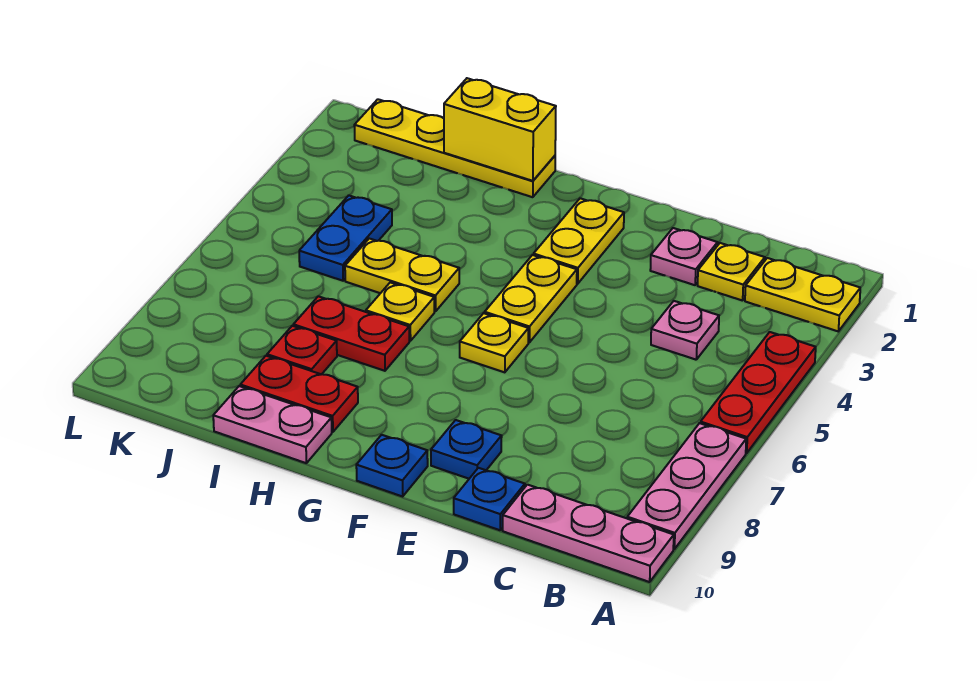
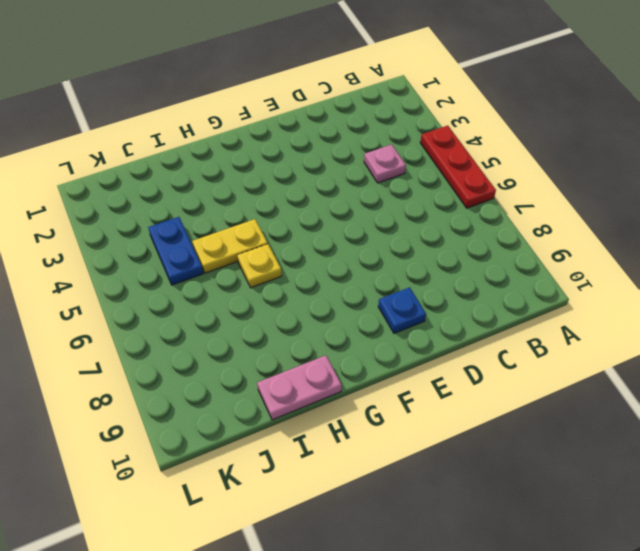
none -> yellow 1x2 plate [745,258,860,331]
none -> pink 1x3 plate [627,423,746,549]
none -> pink 1x3 plate [503,485,674,582]

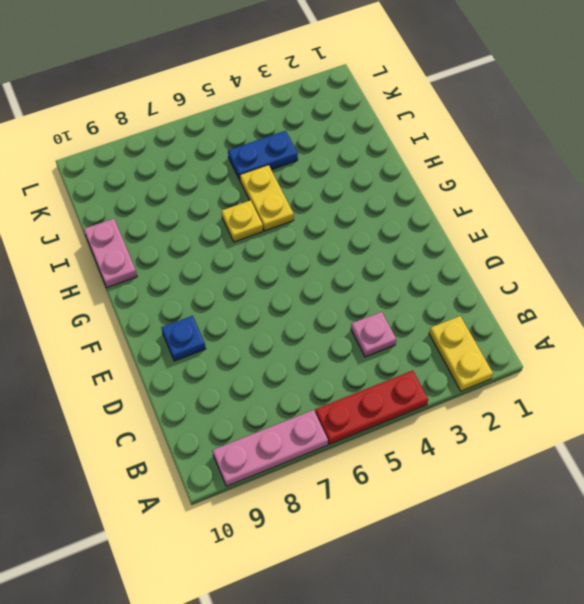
none -> pink 1x3 plate [503,485,674,582]
none -> yellow 1x1 plate [698,243,765,301]
none -> pink 1x1 plate [650,228,718,285]

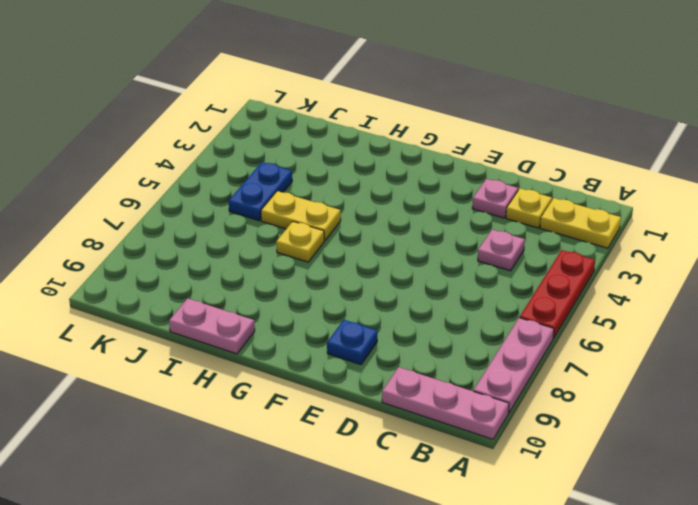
none -> blue 1x1 plate [454,468,525,530]
none -> yellow 1x2 plate [534,198,624,284]
none -> yellow 1x2 plate [485,255,577,342]

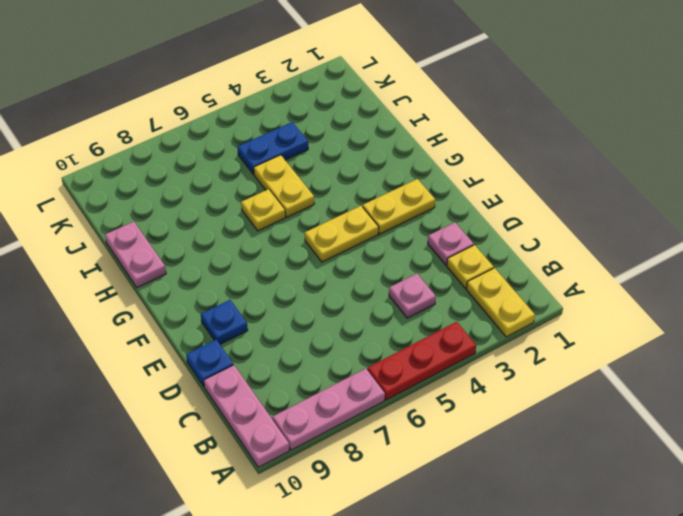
none -> yellow 1x1 plate [460,313,528,372]
none -> blue 1x1 plate [356,435,428,496]
none -> yellow 1x4 plate [354,99,555,197]

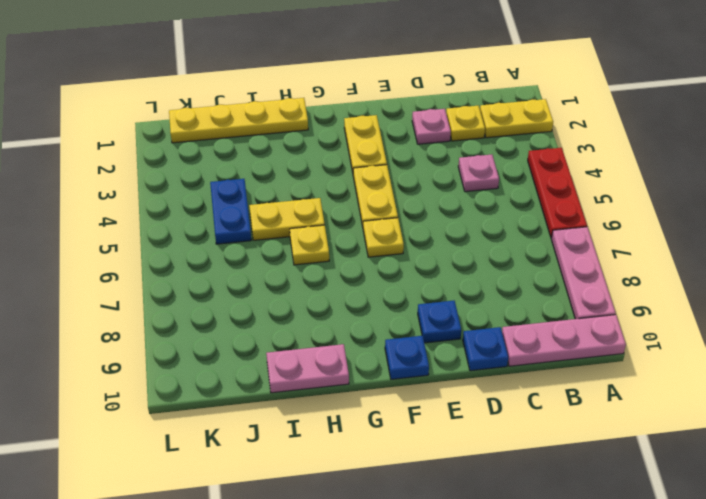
none -> red 1x2 plate [293,296,409,371]
none -> red 1x2 plate [240,356,358,432]
none -> red 1x1 plate [267,326,337,374]

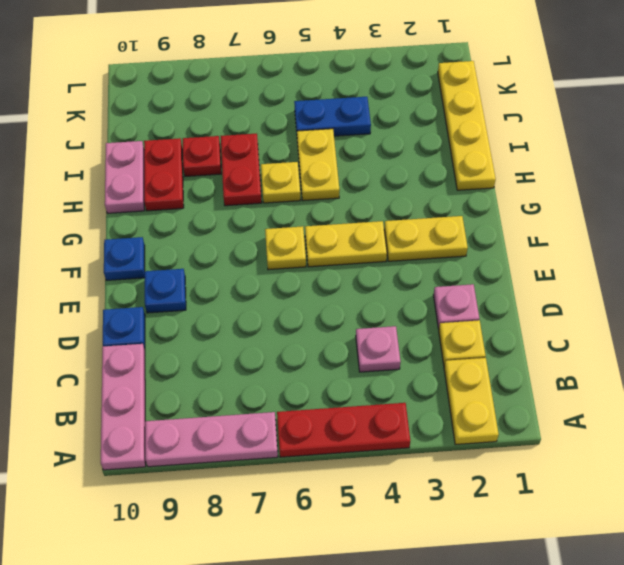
none -> yellow 1x2 brick [444,78,556,181]

